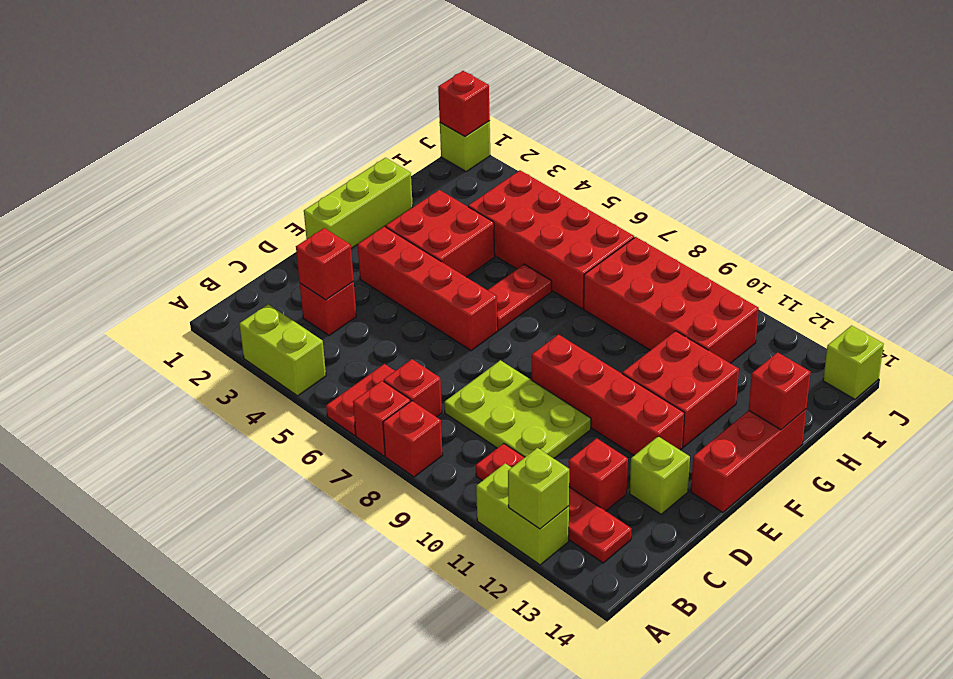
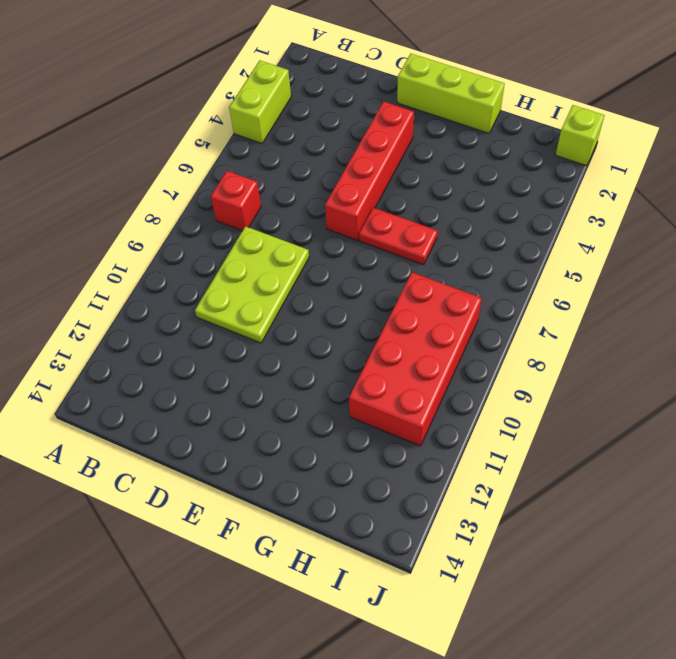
none -> red 1x2 plate [326,364,395,436]
none -> red 1x1 brick [353,381,411,456]
none -> red 1x1 brick [383,401,443,477]

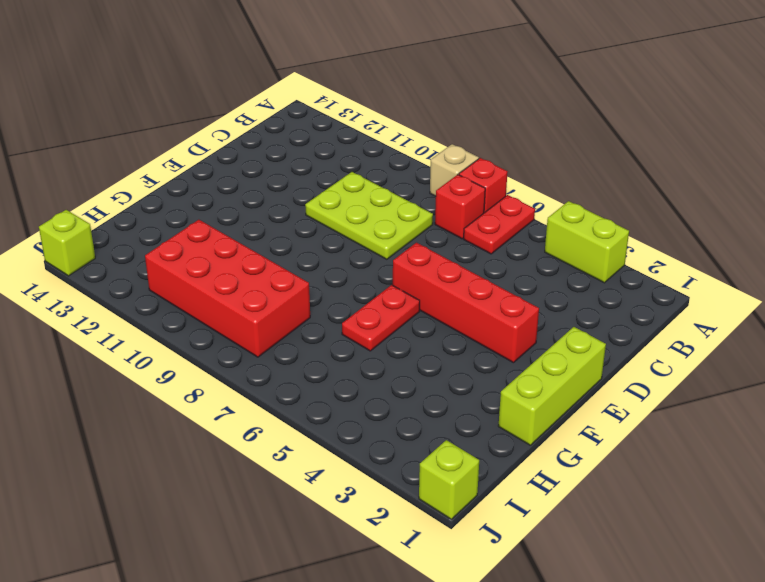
tan 1x1 brick [430,144,479,196] -> red 1x1 brick [383,401,443,477]
none -> lime 1x2 brick [476,463,569,565]
none -> red 1x4 plate [476,444,631,563]
none -> red 1x1 brick [300,281,357,336]

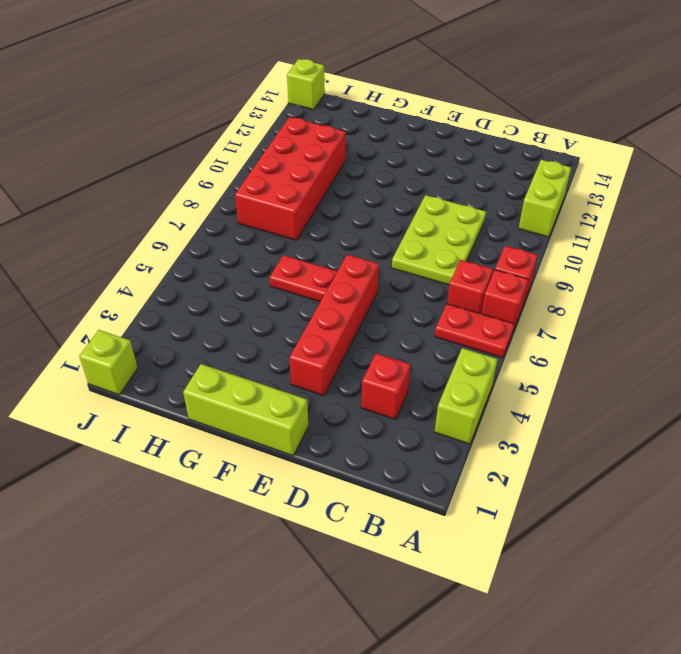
none -> red 1x4 plate [476,444,631,563]
none -> red 1x1 brick [569,438,628,511]
none -> lime 1x1 brick [630,436,690,514]

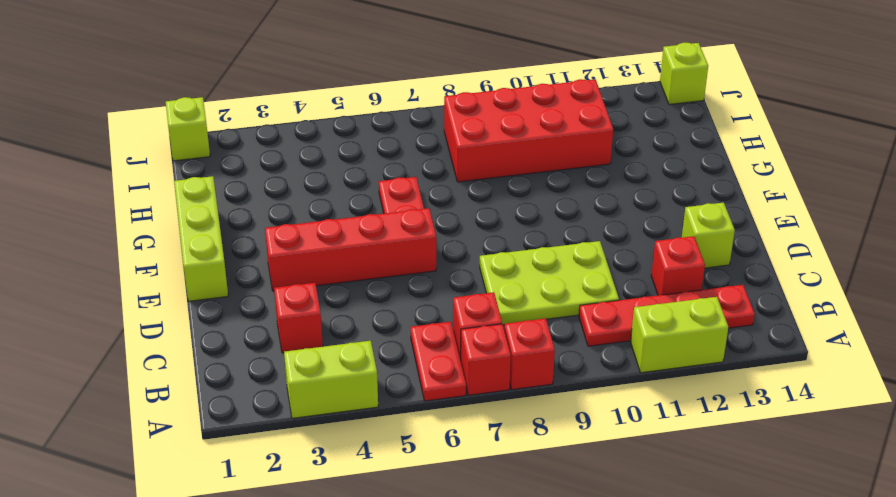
none -> red 1x4 brick [532,335,685,455]
none -> red 1x3 brick [691,409,806,512]
none -> red 2x2 brick [386,190,495,277]

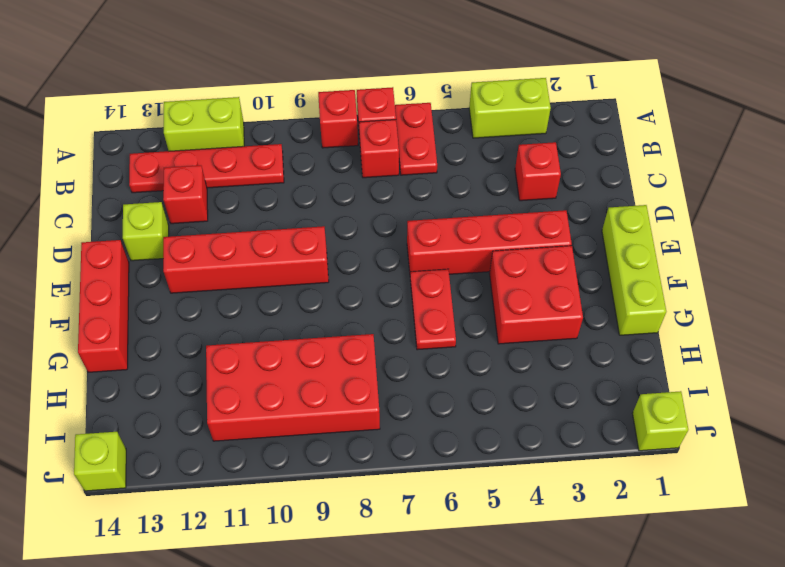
none -> lime 2x3 plate [444,360,591,458]
none -> red 2x2 brick [622,331,739,447]
none -> red 2x4 brick [468,170,634,309]

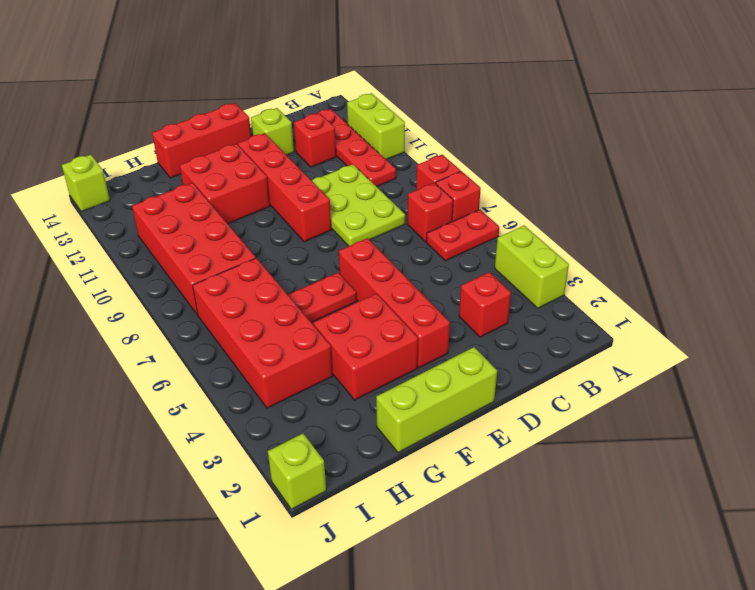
none -> lime 1x1 brick [508,448,569,529]
none -> red 1x1 brick [296,228,354,300]
none -> red 1x1 brick [749,352,810,430]

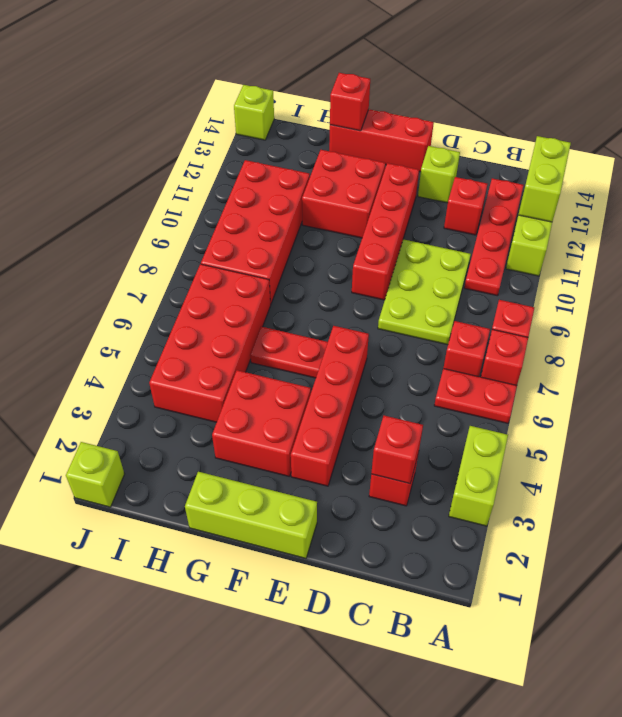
lime 1x2 brick [519,136,571,222] -> lime 1x1 brick [508,448,569,529]
none -> red 1x1 brick [438,71,490,137]

